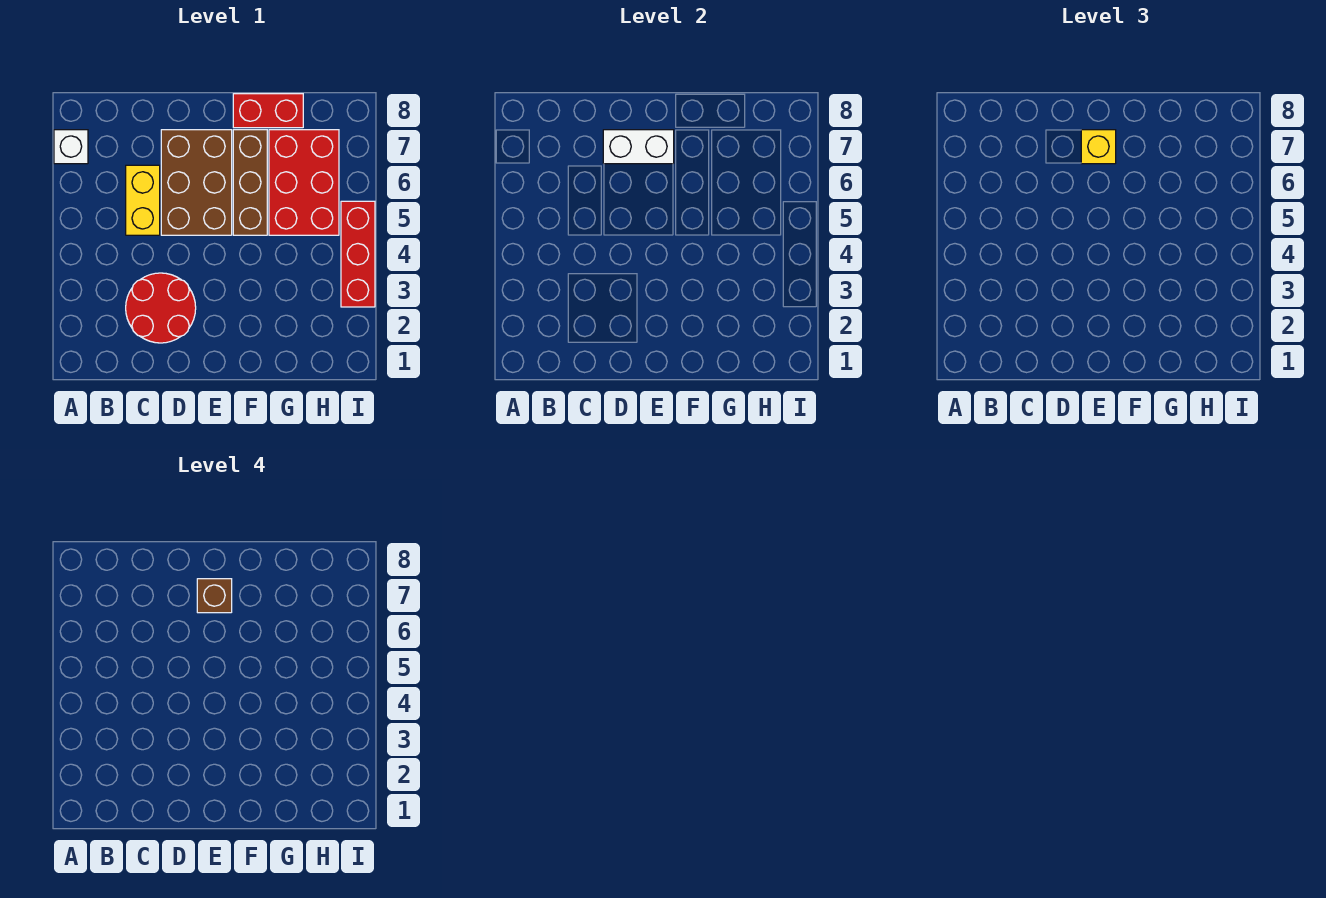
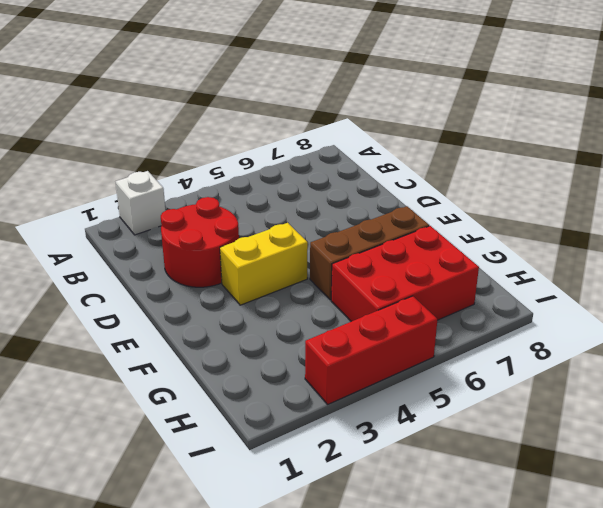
white 1x1 brick [116,171,166,235] -> white 1x1 brick moved to [54,130,88,164]
yellow 1x2 brick [220,223,308,305] -> yellow 1x2 brick moved to [126,165,160,235]
none -> brown 2x3 brick [161,130,232,235]
none -> red 1x2 brick [233,94,303,128]

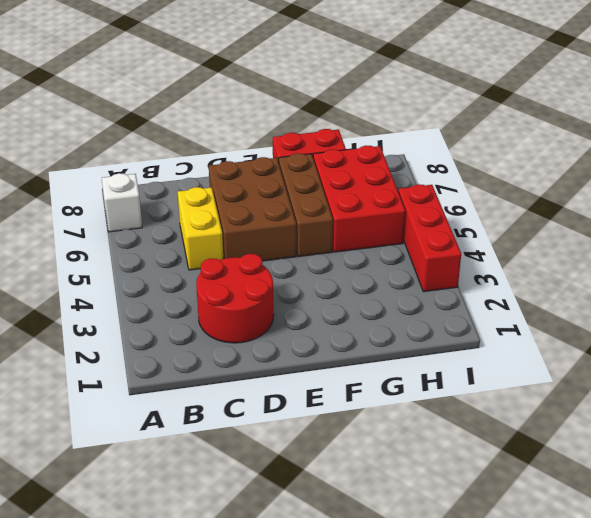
none -> white 1x2 brick [603,130,674,164]
none -> yellow 1x1 brick [1081,130,1116,164]

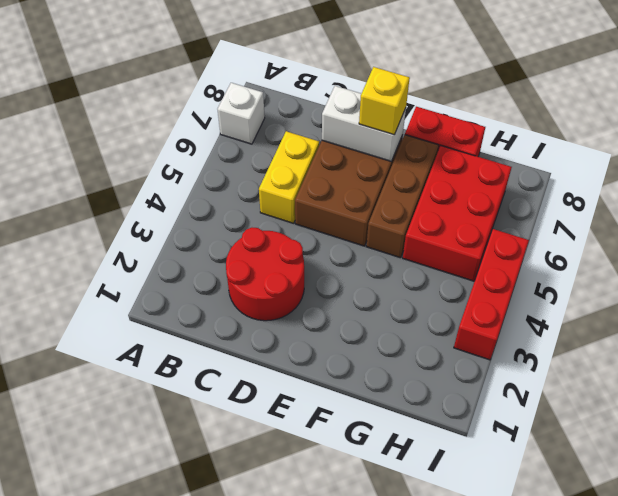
none -> brown 1x1 brick [197,579,232,613]

